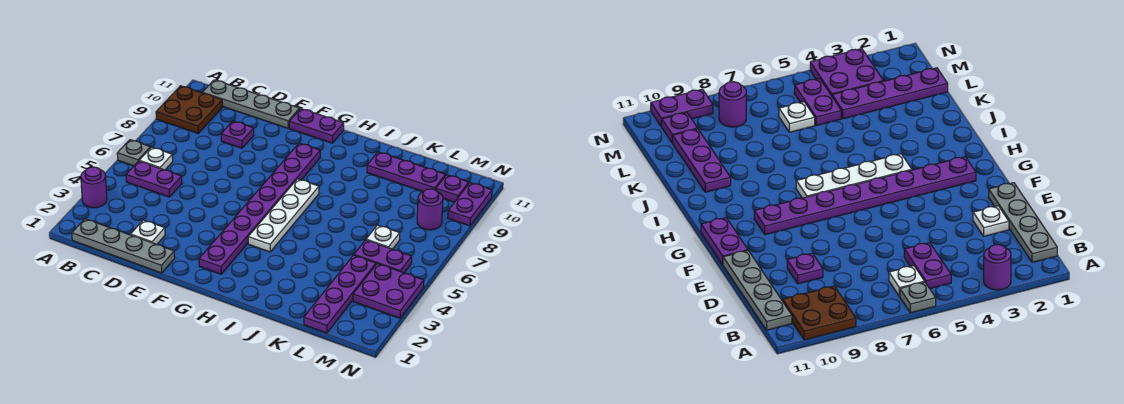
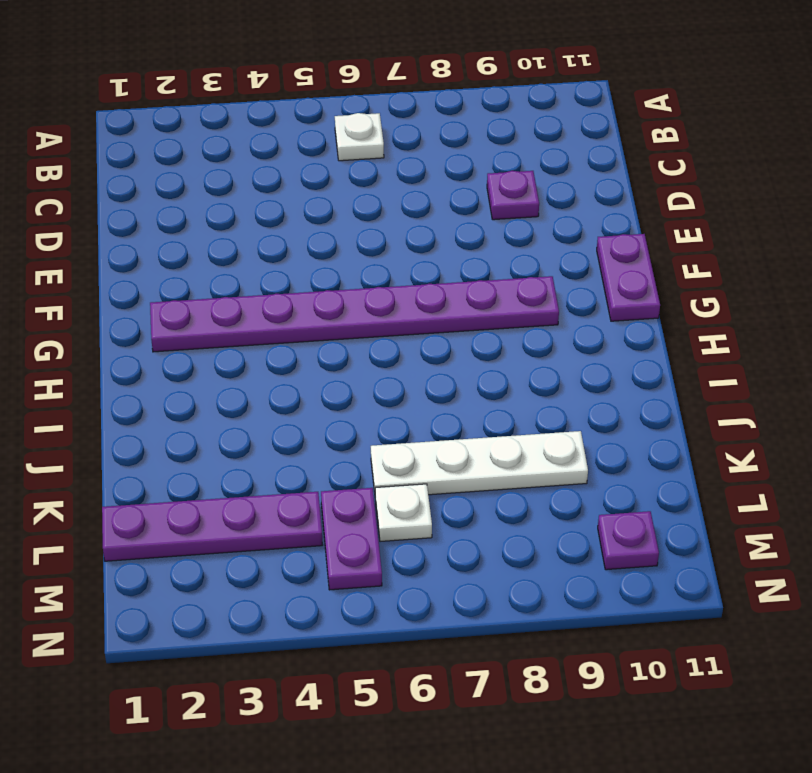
white 1x4 plate [371,431,588,495] -> white 1x4 plate moved to [248,179,319,252]
none -> purple 1x1 round brick [81,167,107,208]
none -> grey 1x1 plate [117,140,151,166]
none -> brown 2x2 plate [156,86,222,133]

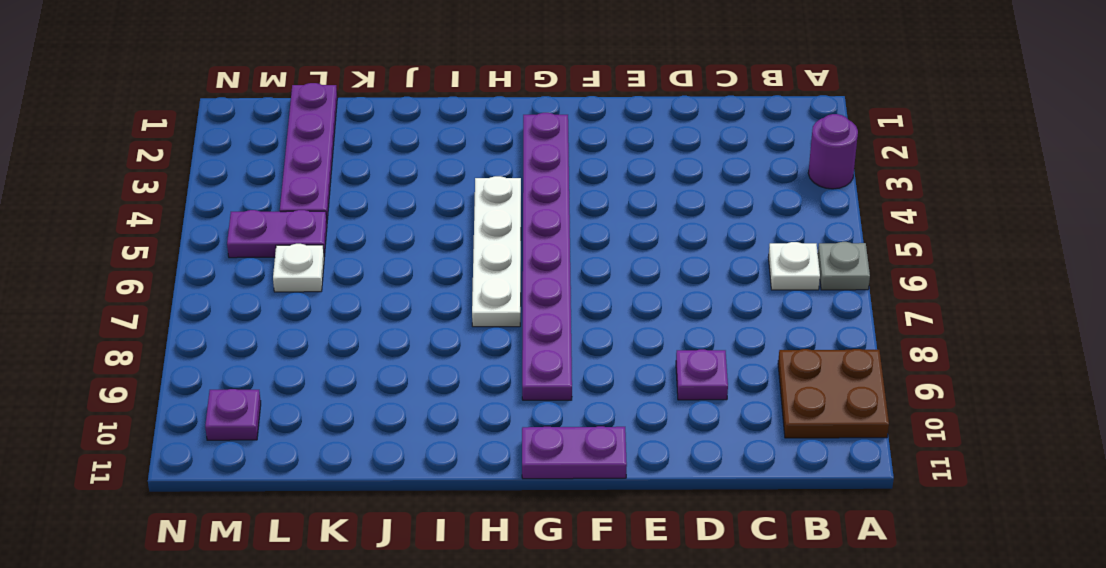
none -> grey 1x4 plate [72,219,175,273]
none -> purple 1x2 plate [126,161,182,197]
none -> grey 1x4 plate [202,80,300,128]

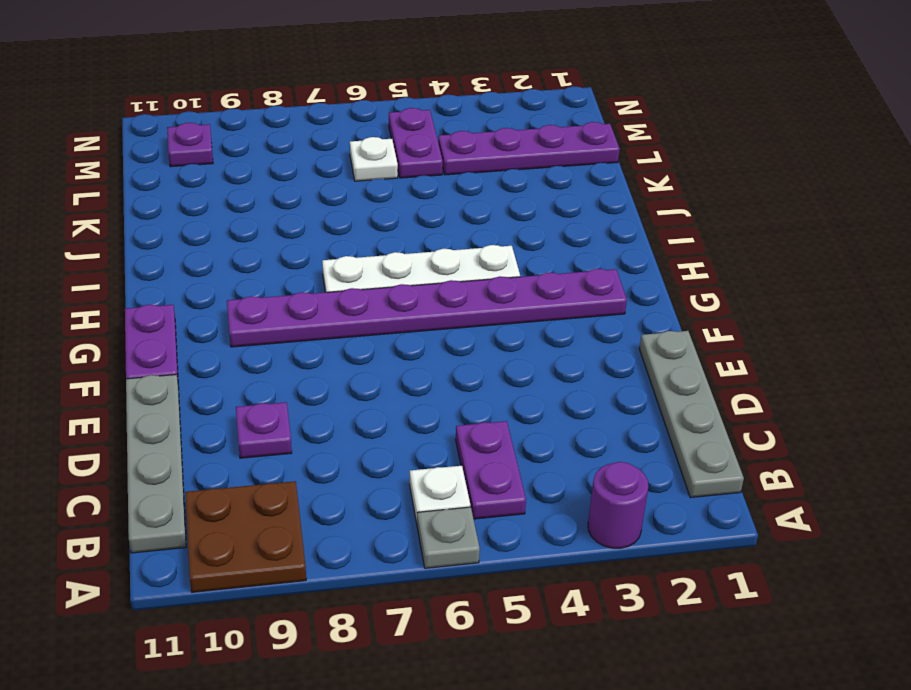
none -> white 1x1 plate [131,220,165,245]
none -> purple 1x3 plate [367,152,446,192]
none -> purple 2x2 plate [353,264,424,318]

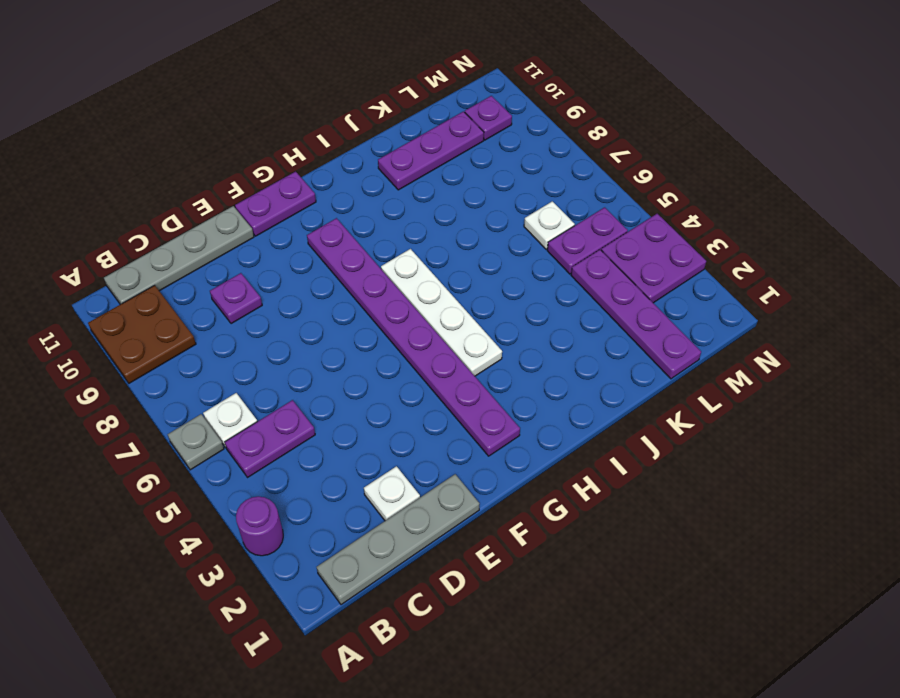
none -> purple 1x1 round brick [417,189,443,230]
none -> purple 1x2 plate [448,183,492,226]

